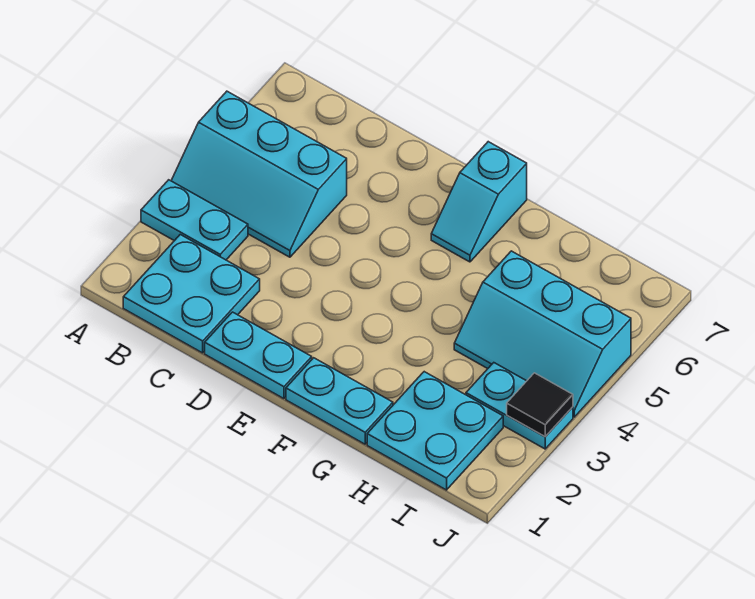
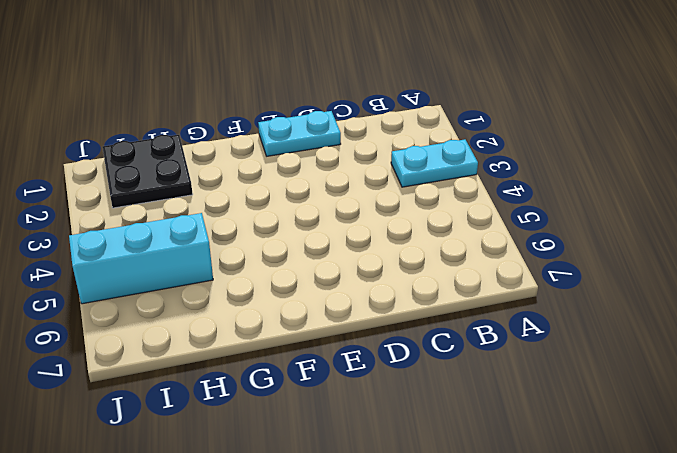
black 2x2 plate [103,135,193,208] -> cyan 2x2 plate [367,372,503,490]
none -> cyan 2x3 slope [171,91,347,257]
none -> cyan 2x2 plate [123,235,260,353]

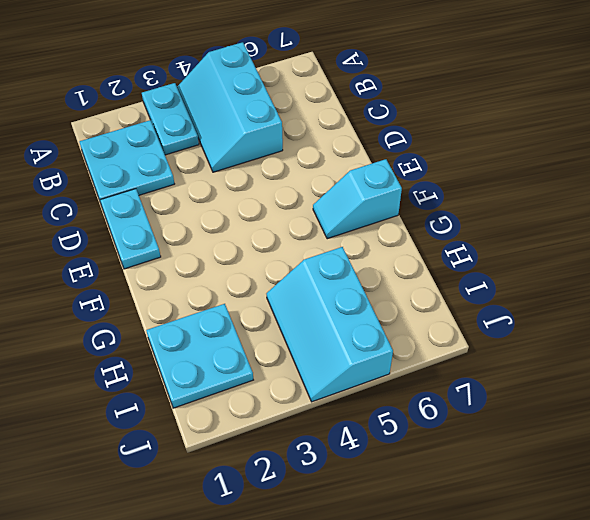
none -> cyan 1x2 plate [286,358,393,444]
none -> cyan 1x2 plate [466,363,573,449]

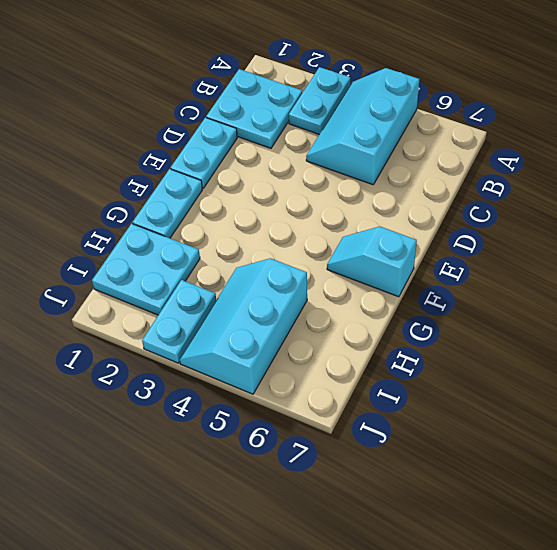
none -> black 1x1 tile [507,373,573,437]

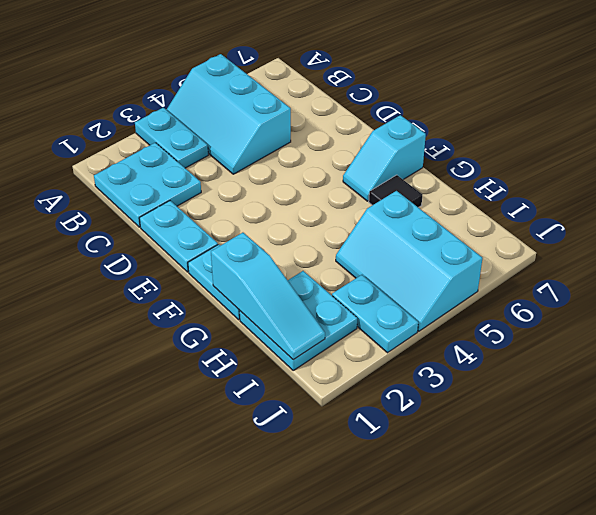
cyan 1x3 slope [211,233,325,360] -> none
black 1x1 tile [369,175,422,207] -> black 1x1 tile moved to [507,373,573,437]

